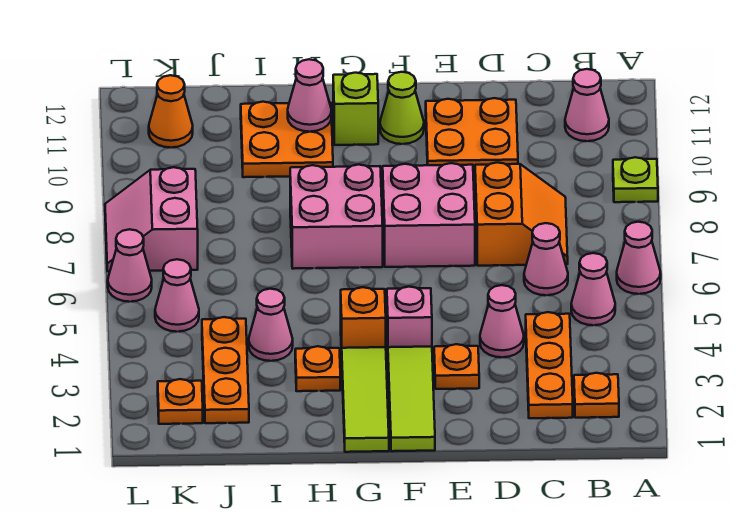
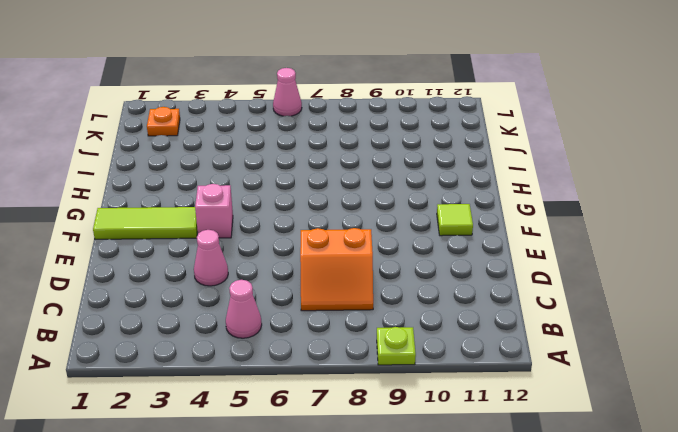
lime 1x1 tile [437,204,473,236] -> lime 1x1 cone [380,72,424,144]
none -> pink 1x1 cone [617,222,661,294]
none -> orange 1x1 plate [574,373,619,418]
none -> pink 1x1 cone [565,69,609,141]

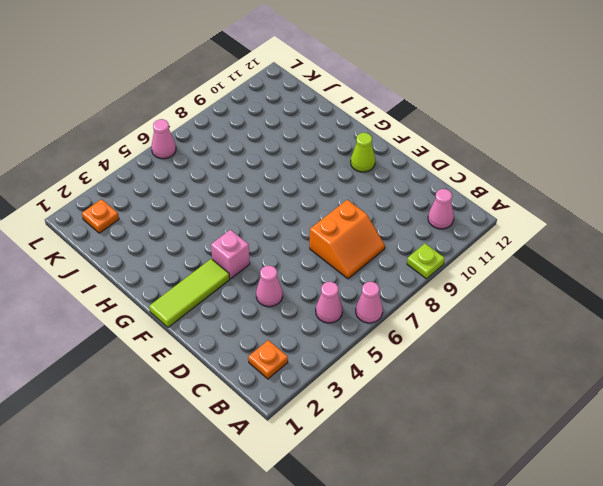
none -> orange 1x3 plate [526,312,573,418]
none -> pink 1x1 cone [524,223,568,295]
none -> orange 2x2 plate [426,98,518,174]

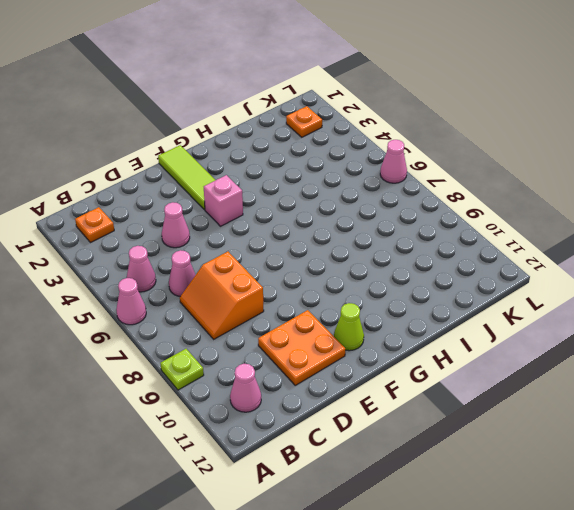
none -> orange 1x3 plate [526,312,573,418]
none -> orange 1x1 plate [434,344,479,389]
none -> pink 2x2 brick [383,163,475,267]

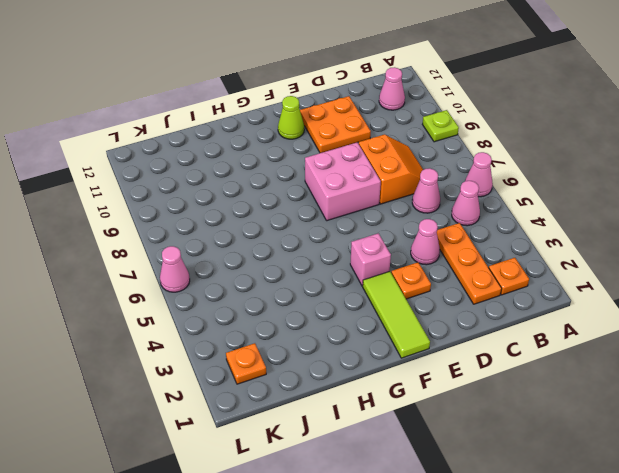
none -> lime 1x3 tile [342,347,389,452]
none -> orange 1x1 brick [341,287,386,355]
none -> pink 2x2 brick [290,165,383,269]

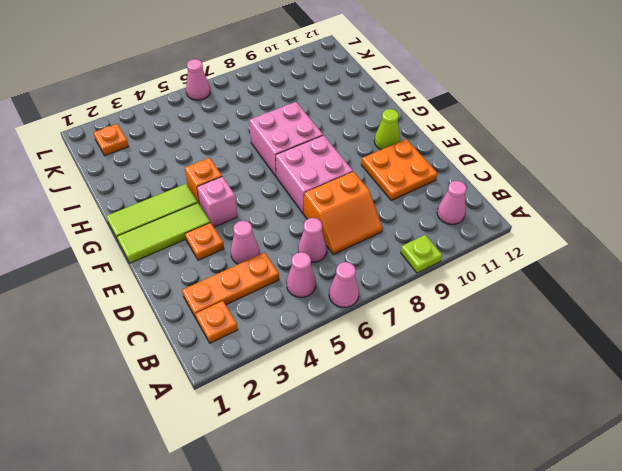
none -> lime 1x1 brick [333,73,378,145]
none -> orange 1x1 plate [295,346,340,391]
none -> orange 2x2 plate [241,102,333,177]

